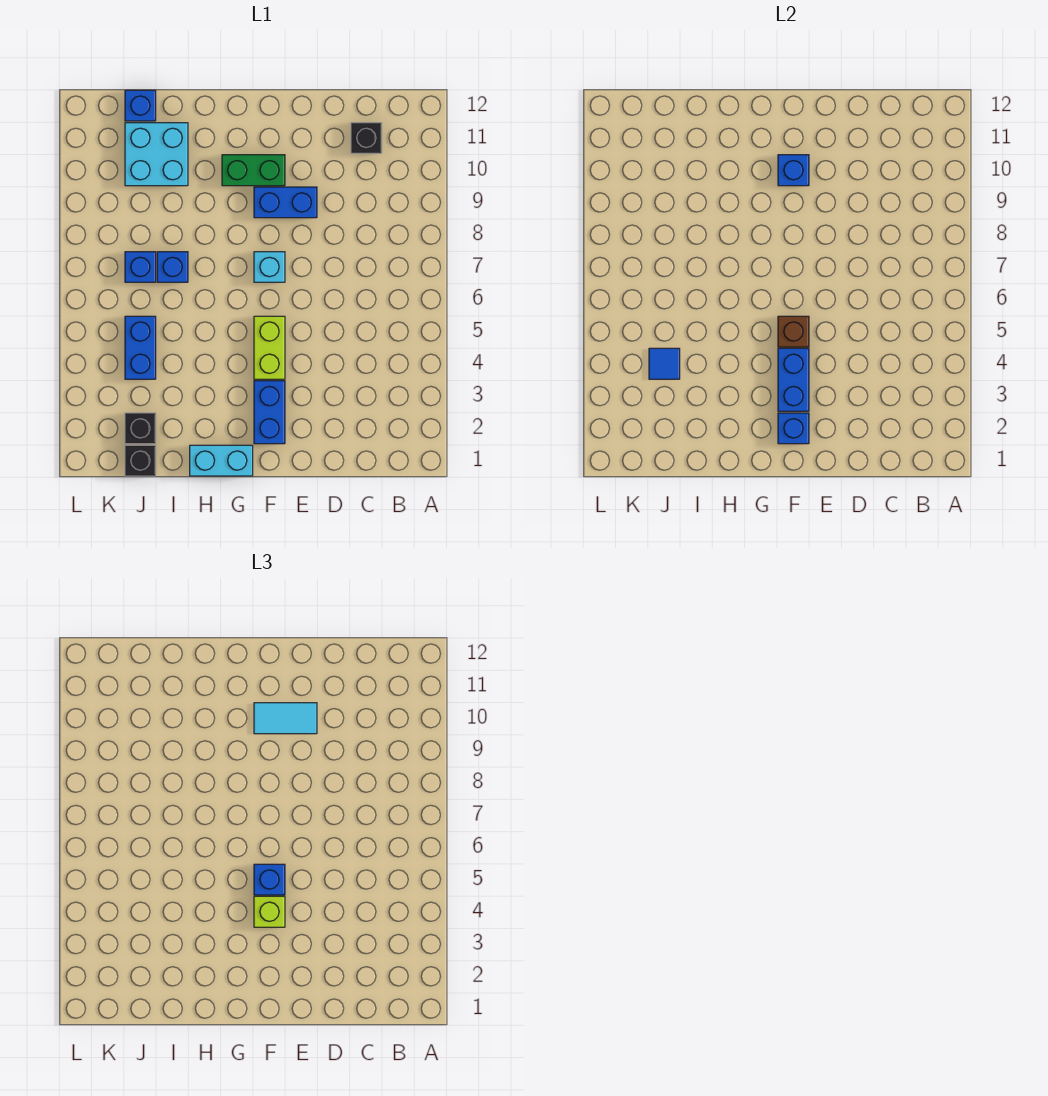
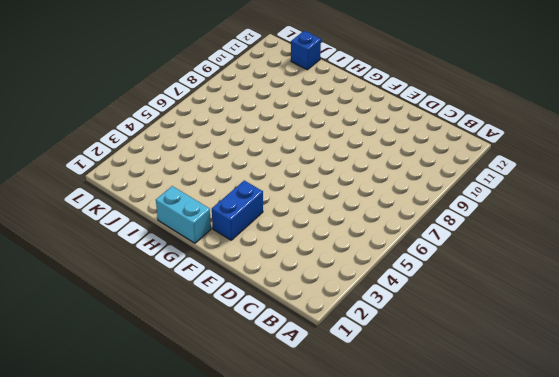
none -> black 1x1 brick [351,123,382,153]
none -> blue 1x2 brick [254,187,317,218]
none -> lime 1x2 brick [254,316,285,379]

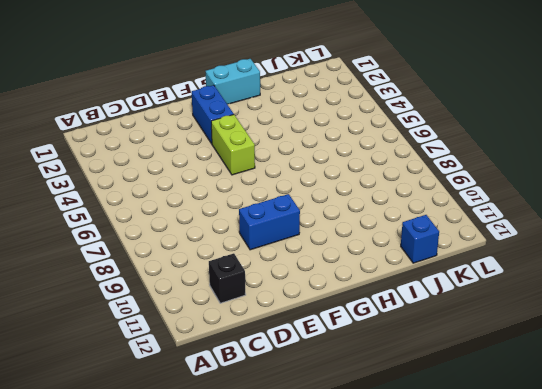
none -> cyan 1x1 brick [254,252,285,282]
none -> green 1x2 brick [222,155,285,186]
none -> blue 1x1 brick [157,252,188,282]

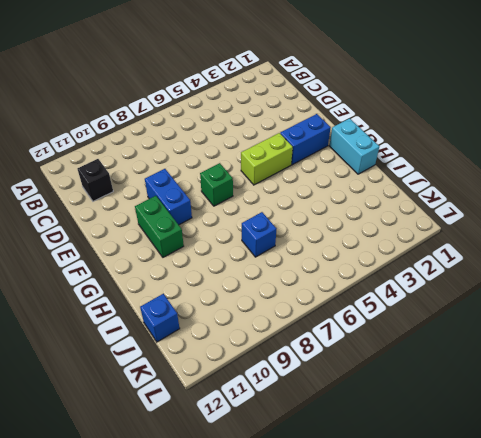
green 1x1 brick [200,163,233,206] -> cyan 1x1 brick [254,252,285,282]
none -> cyan 2x2 brick [125,123,188,186]
none -> black 1x1 brick [125,445,156,476]
none -> black 1x1 brick [125,413,156,444]

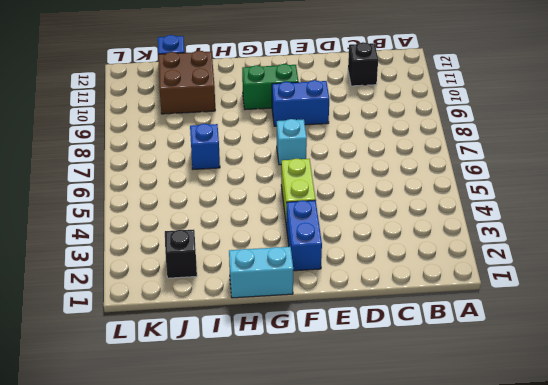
brown 2x2 brick [158,51,215,114] -> cyan 2x2 brick [125,123,188,186]
none -> black 1x1 brick [125,445,156,476]
none -> blue 1x2 brick [125,316,156,379]
none -> blue 1x1 brick [125,252,156,282]

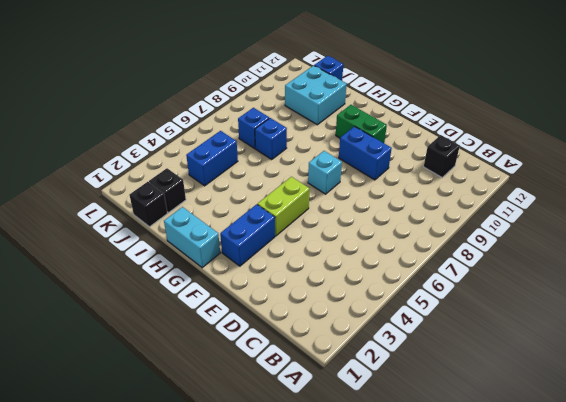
none -> blue 1x1 brick [778,413,809,444]
none -> blue 1x2 brick [778,348,809,411]
none -> brown 1x1 brick [778,316,809,347]

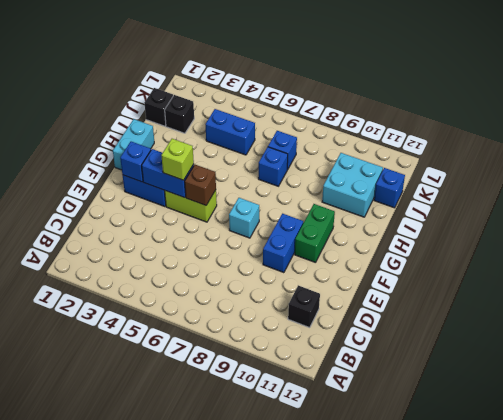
none -> blue 1x1 brick [778,155,809,186]
none -> blue 1x1 tile [649,348,680,379]
none -> cyan 1x2 tile [254,703,317,734]

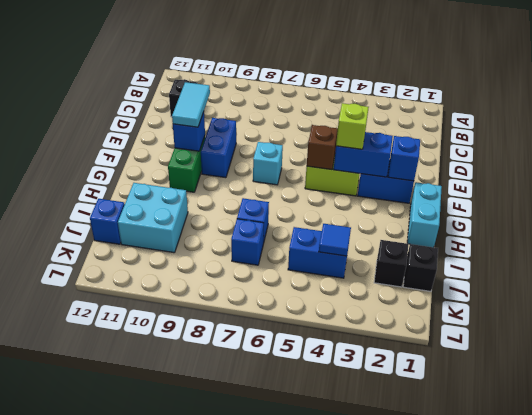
none -> blue 1x1 brick [254,864,285,895]

